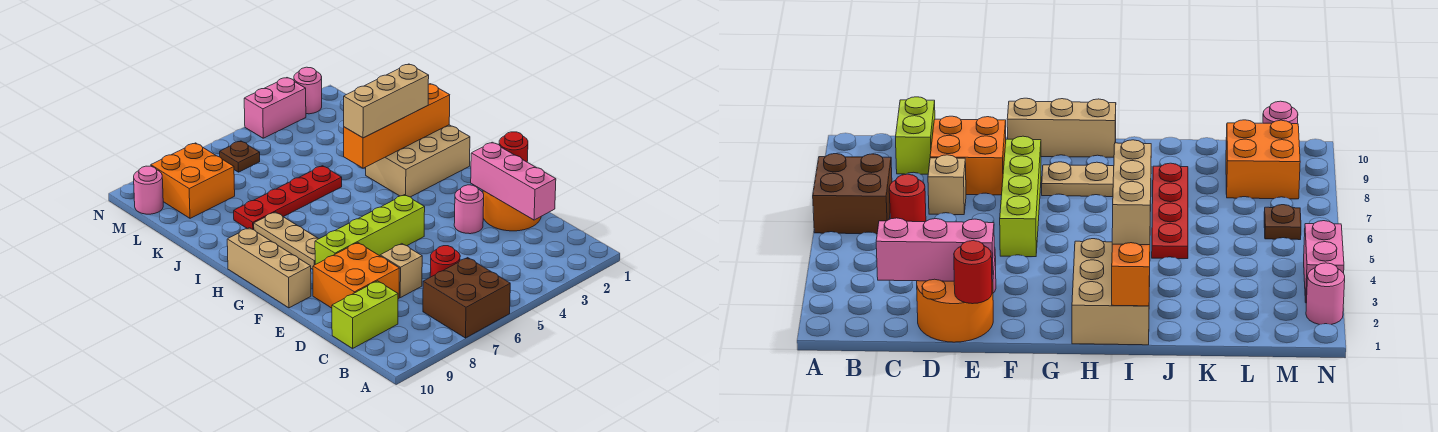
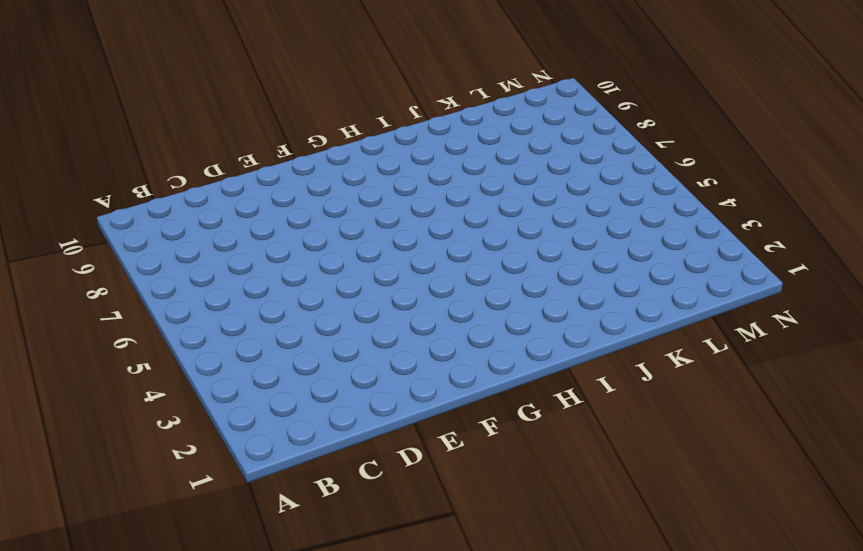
none -> brown 2x2 brick [423,258,510,338]
none -> red 1x1 round brick [430,246,460,277]
none -> lime 1x2 brick [332,281,398,348]

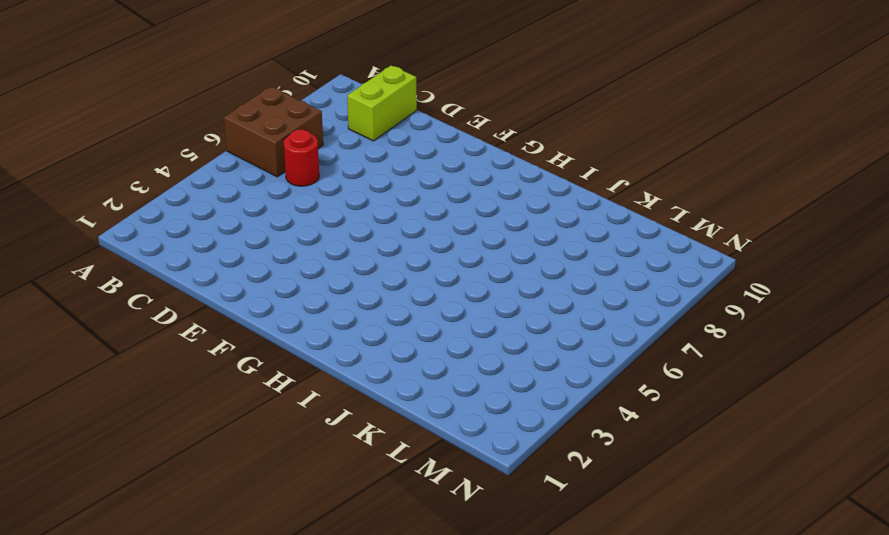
none -> orange 2x2 round brick [483,191,541,231]
none -> tan 1x1 brick [380,244,422,298]
none -> orange 2x2 brick [313,243,400,308]

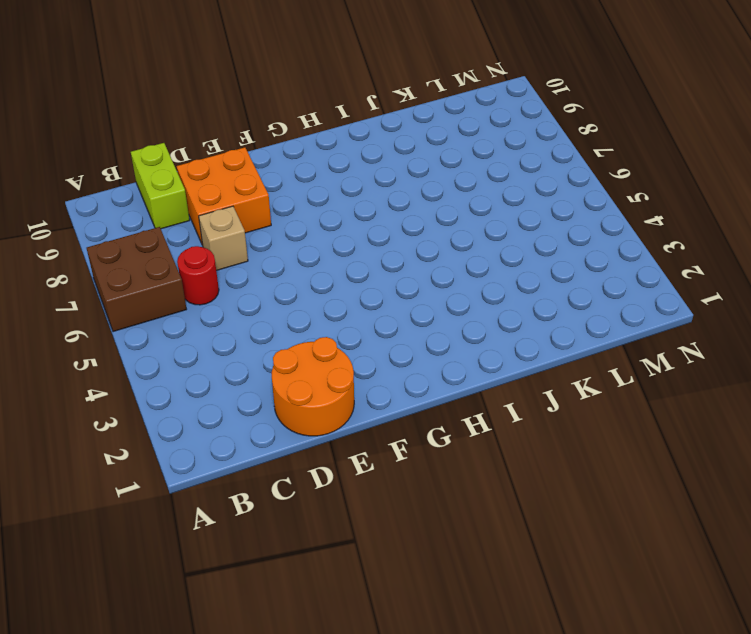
none -> pink 1x1 round brick [454,185,484,234]
none -> lime 1x4 brick [315,195,425,264]
none -> tan 1x3 brick [227,228,311,308]

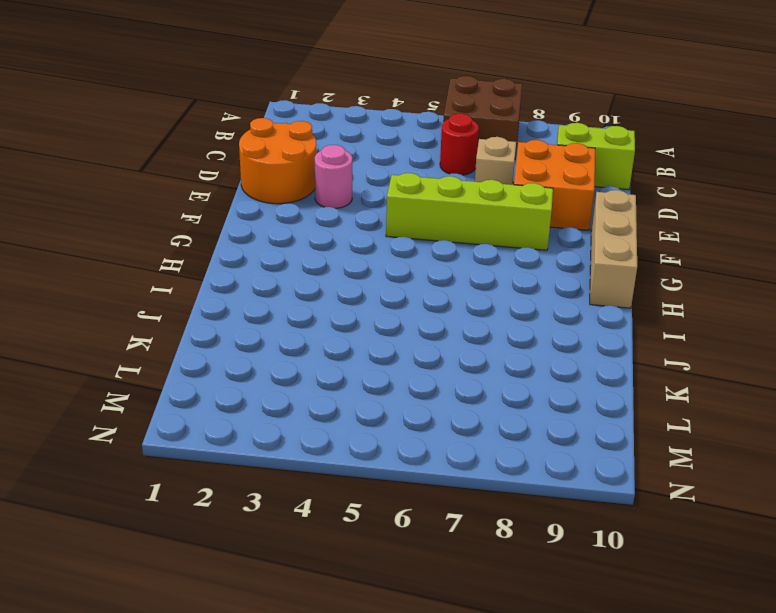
none -> tan 1x3 plate [254,212,318,269]
none -> tan 2x3 brick [366,125,470,197]
none -> red 1x4 plate [234,166,342,230]

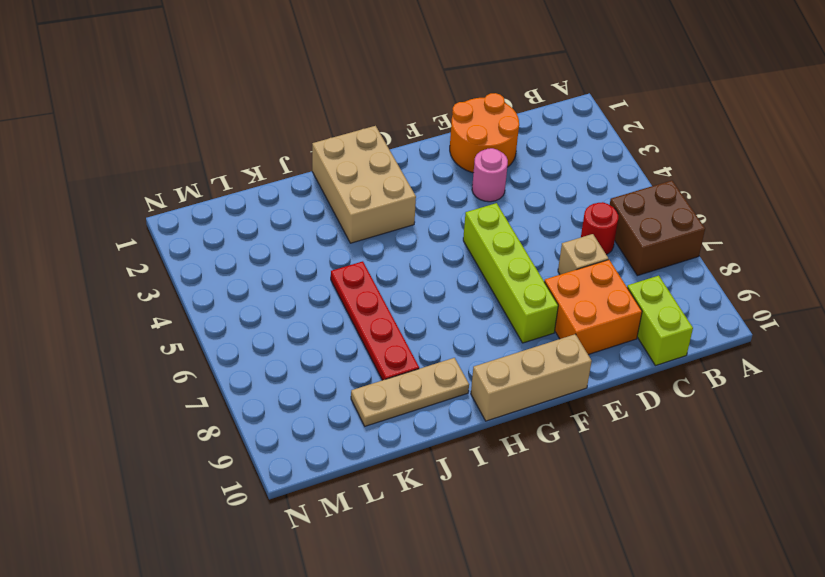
tan 1x3 plate [351,358,469,426] -> tan 1x3 plate moved to [254,212,318,269]
none -> orange 2x2 brick [151,143,235,218]
none -> brown 1x1 plate [220,141,260,172]
none -> pink 1x1 round brick [134,166,163,214]

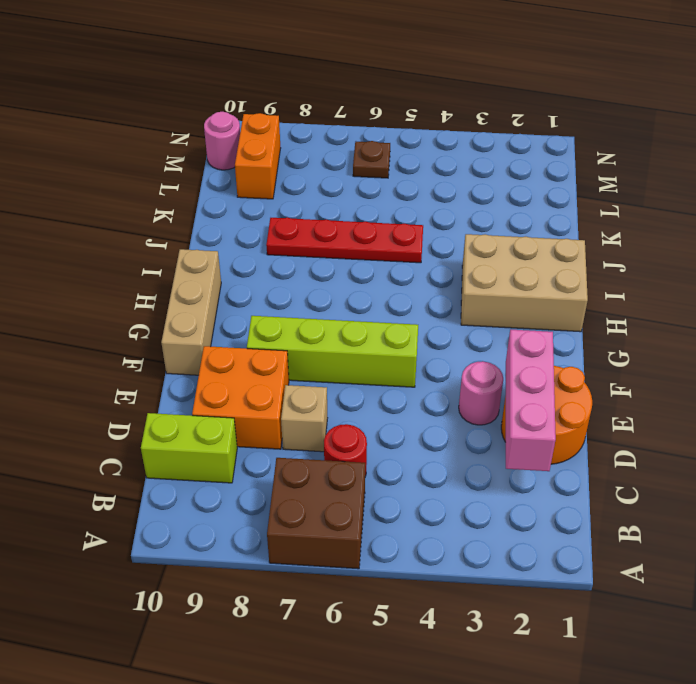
orange 1x2 brick [235,113,281,199] -> orange 2x2 brick [151,143,235,218]
none -> tan 1x3 plate [254,212,318,269]
none -> pink 1x1 round brick [294,67,322,114]
none -> pink 1x2 brick [244,78,306,138]

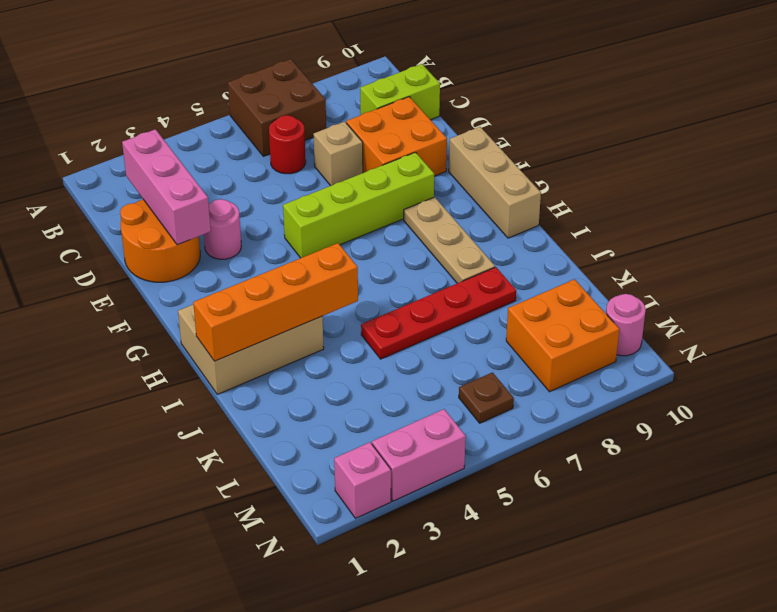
pink 1x1 brick [334,442,391,518] -> pink 1x1 round brick [294,67,322,114]
none -> red 1x1 round brick [499,132,528,162]
none -> tan 1x3 brick [344,64,429,138]

